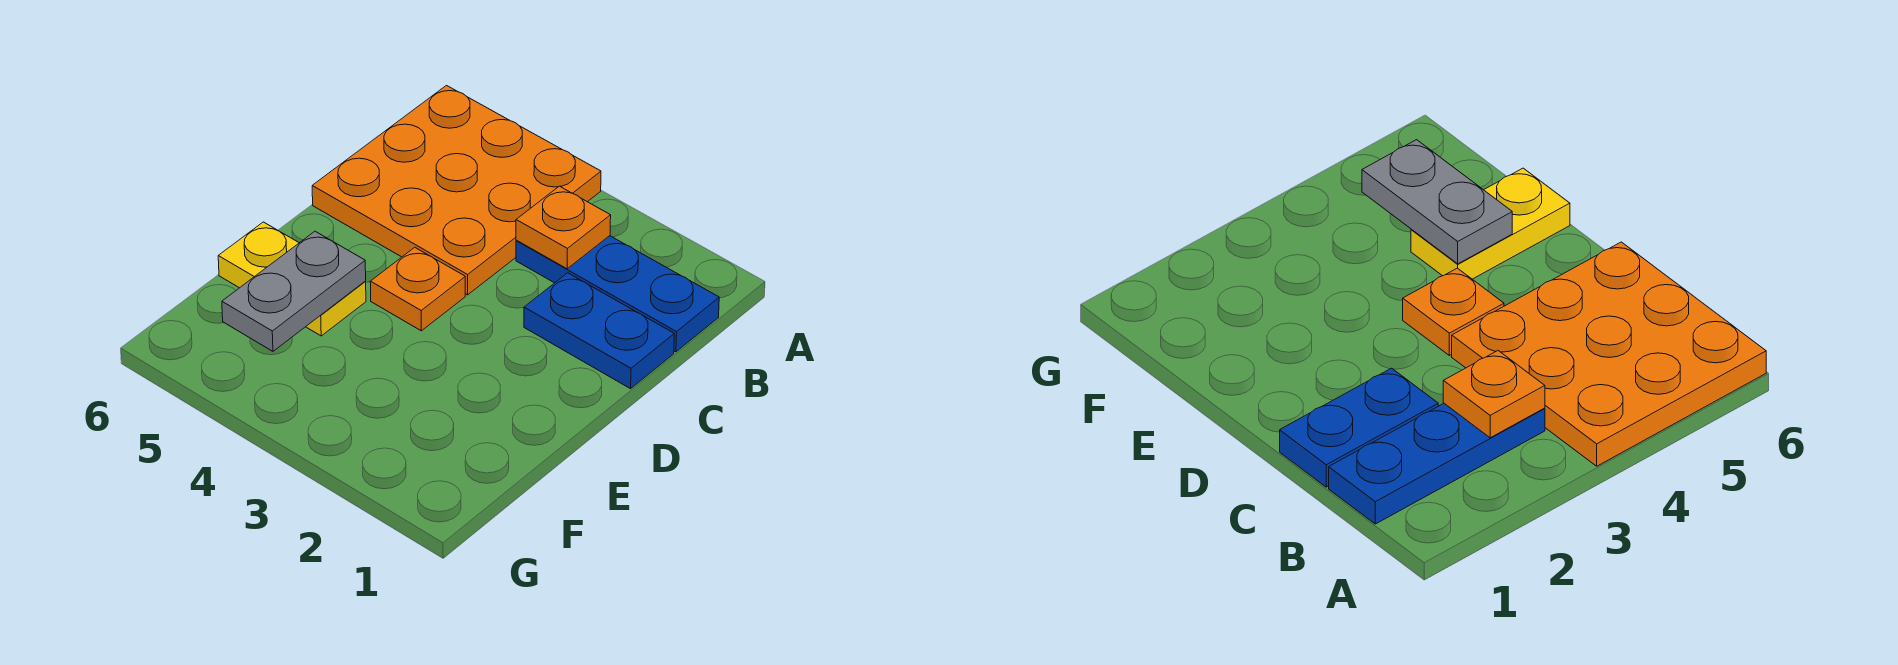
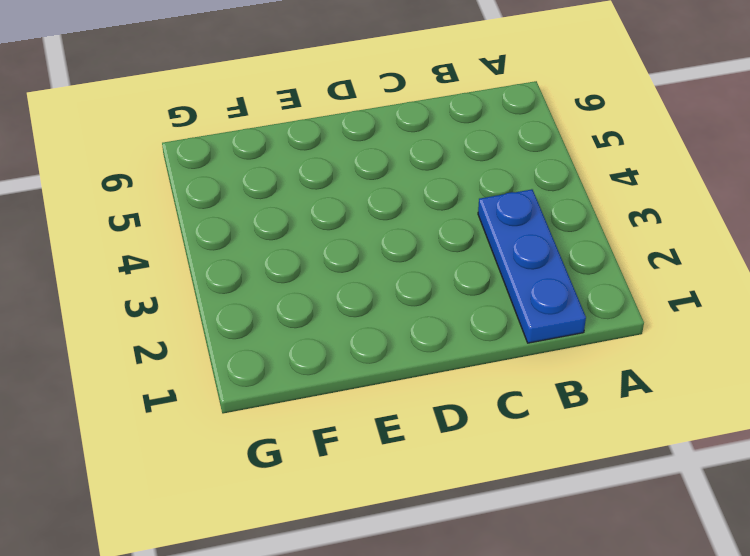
none -> orange 3x3 plate [312,86,601,295]
none -> blue 1x2 plate [524,273,674,389]

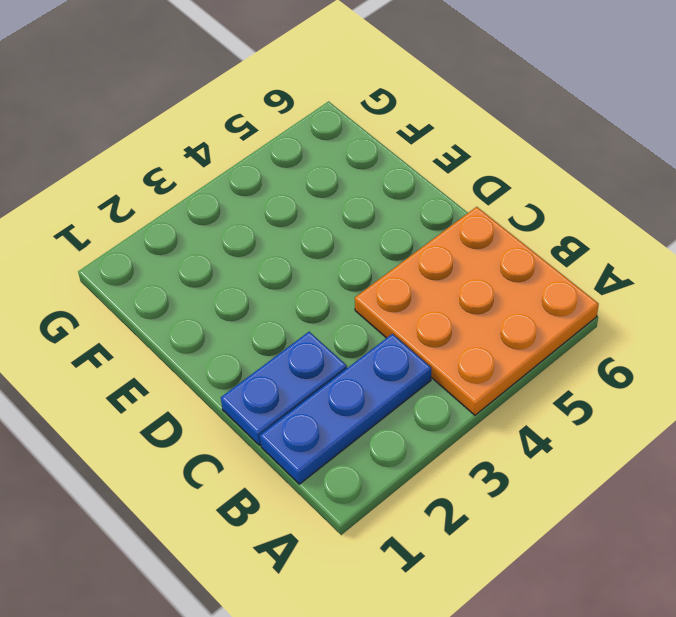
none -> orange 1x1 plate [370,247,465,331]
none -> yellow 1x2 plate [218,222,366,336]

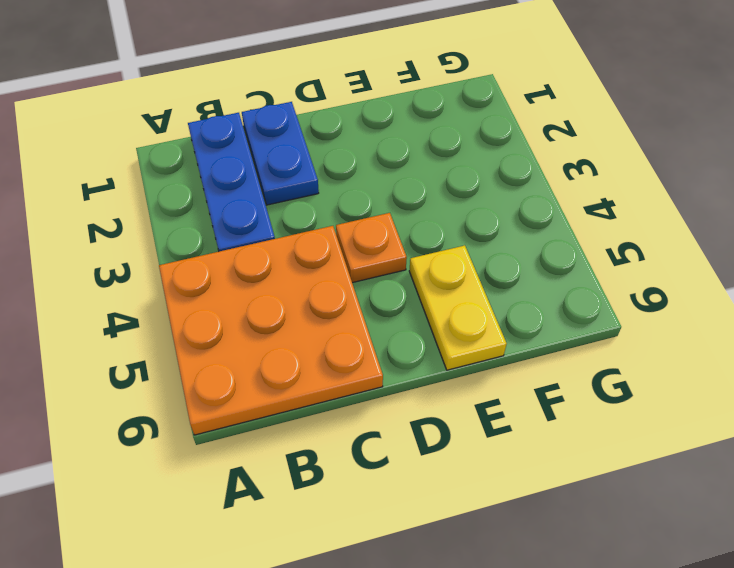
none -> orange 1x1 plate [516,186,611,269]
none -> grey 1x2 plate [222,231,366,351]

